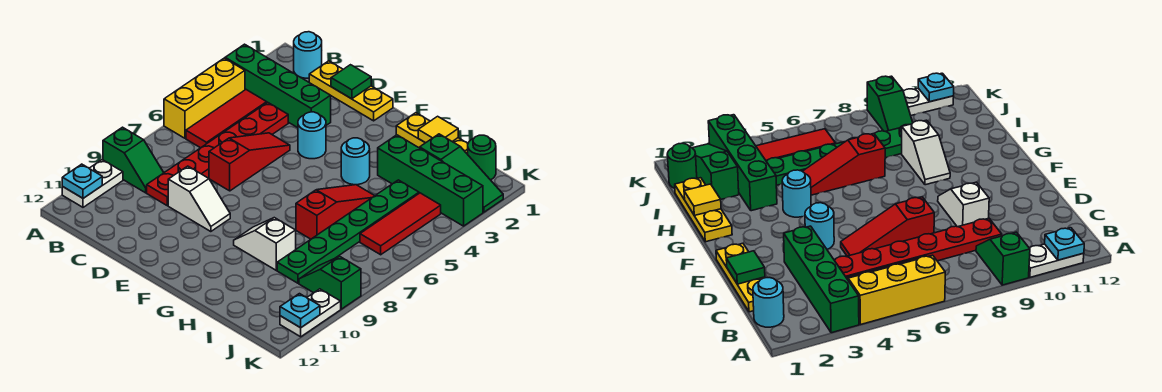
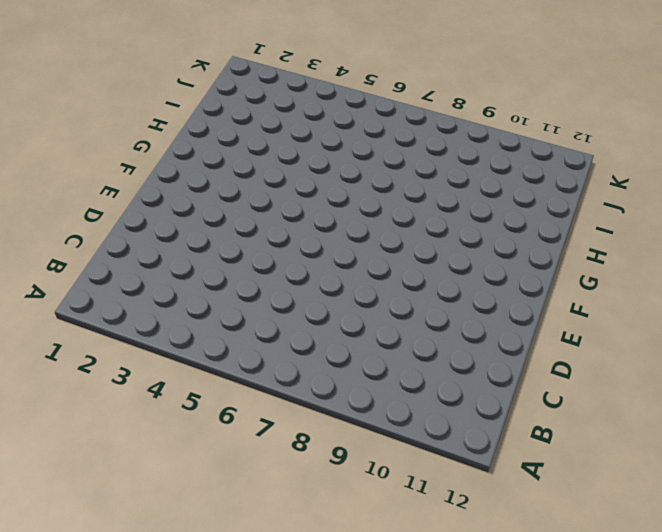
none -> green 1x4 brick [225,44,331,128]
none -> yellow 1x3 brick [164,58,245,138]
none -> green 1x2 slope [103,127,164,193]

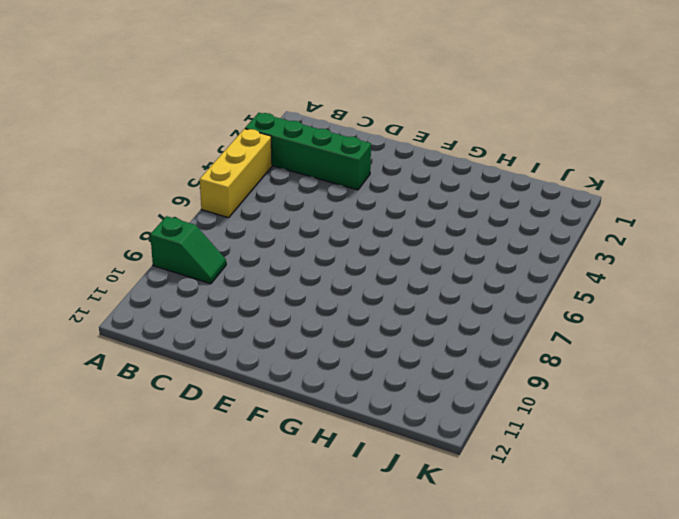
none -> white 1x2 plate [62,160,123,207]
none -> cyan 1x1 round brick [294,32,322,78]
none -> red 1x3 tile [186,90,267,148]

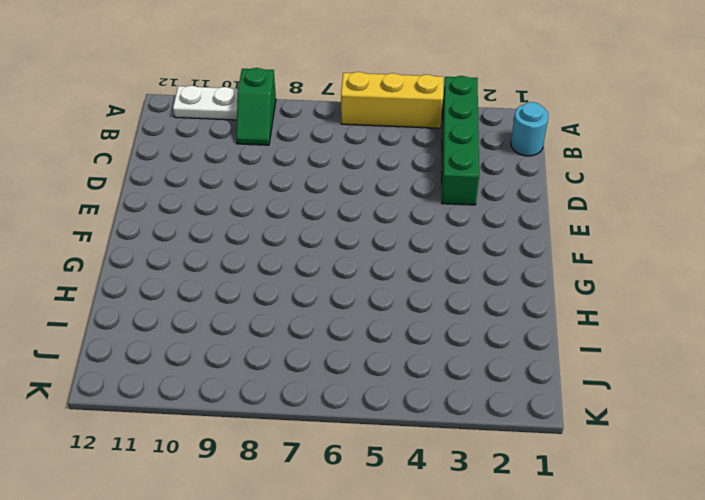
none -> red 1x3 tile [186,90,267,148]
none -> yellow 1x3 plate [309,61,393,121]
none -> red 1x6 plate [147,102,288,206]

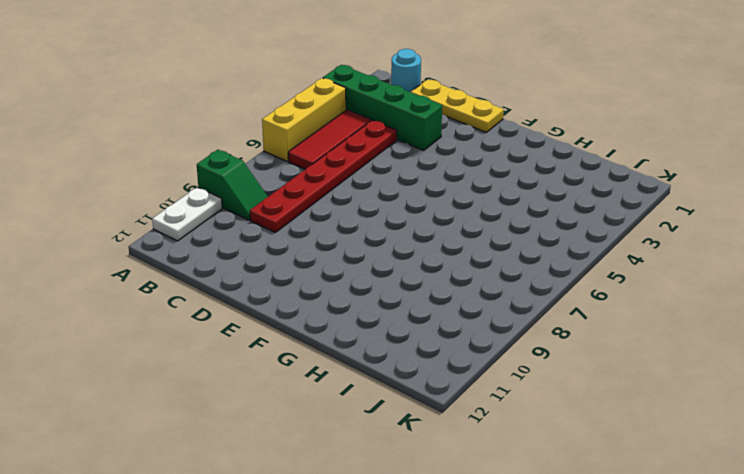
none -> red 1x3 slope [209,133,290,191]
none -> white 1x2 slope [168,166,230,232]
none -> cyan 1x1 round brick [298,112,326,159]

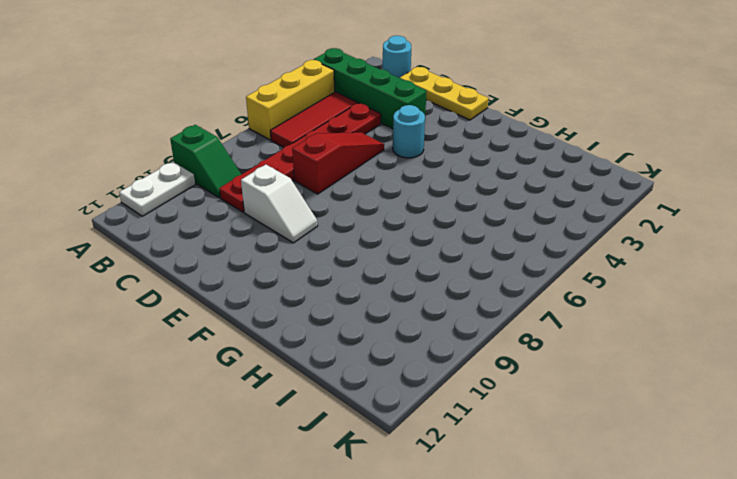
none -> yellow 1x3 plate [396,113,468,154]
none -> cyan 1x1 round brick [341,138,370,185]
none -> white 1x2 slope [234,218,296,270]

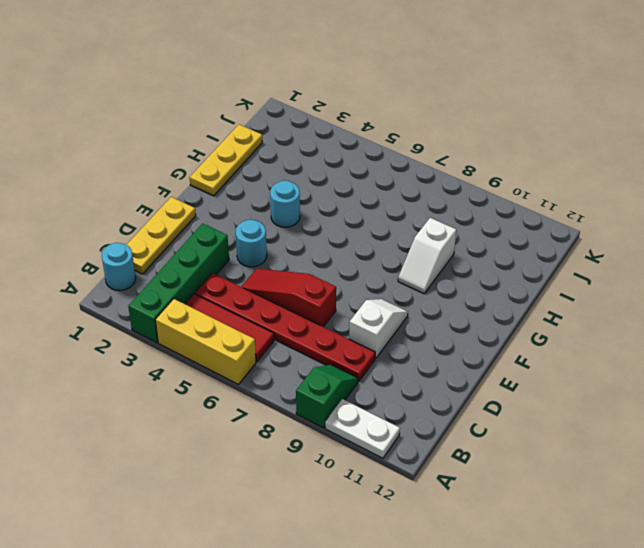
none -> green 1x4 brick [378,135,483,226]
none -> red 1x3 slope [296,185,374,239]
none -> green 1x3 slope [420,134,503,212]

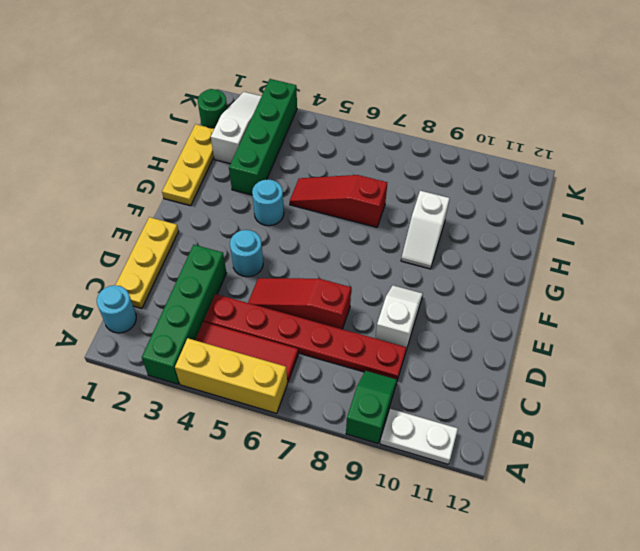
white 1x3 slope [211,92,262,164] -> green 1x3 slope [420,134,503,212]
none -> green 1x6 plate [277,180,419,283]
none -> red 1x3 tile [360,193,441,255]
none -> green 1x2 slope [299,256,361,309]

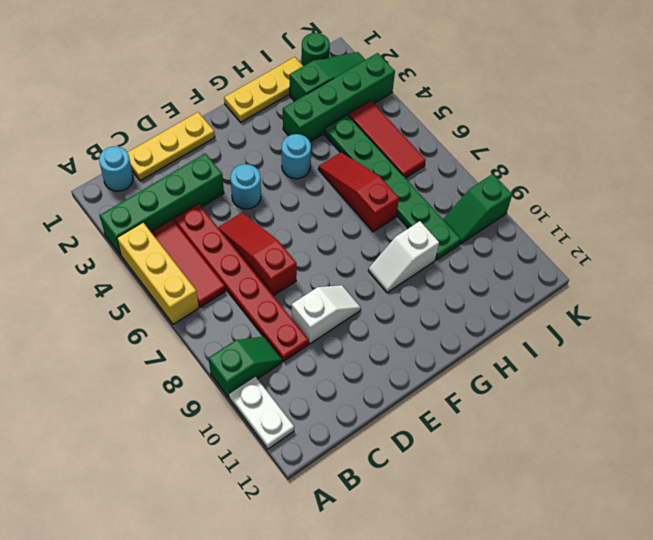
none -> white 1x2 plate [280,289,341,337]
none -> cyan 1x1 plate [62,164,102,198]
none -> green 1x1 tile [331,65,371,99]

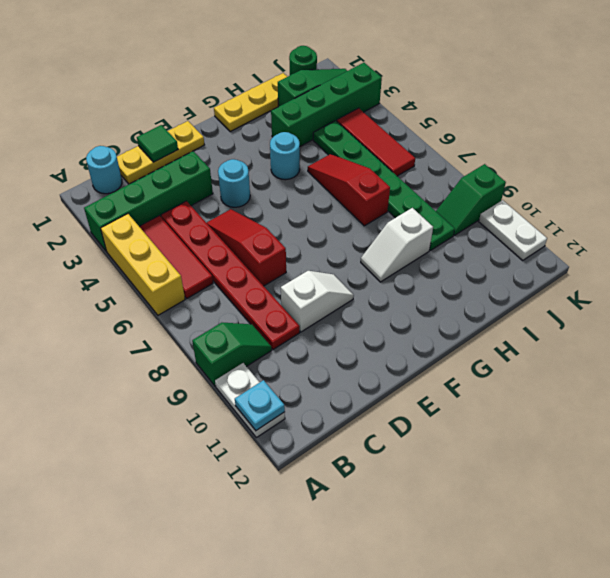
none -> yellow 1x1 tile [418,116,458,143]
none -> cyan 1x1 plate [280,294,320,328]

